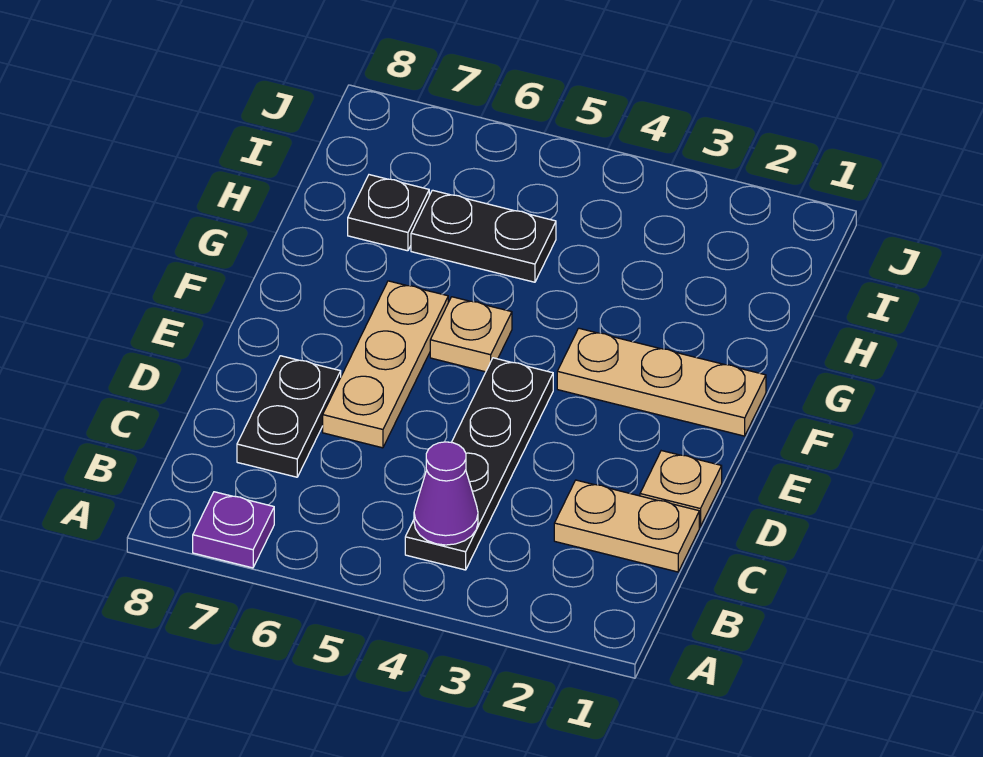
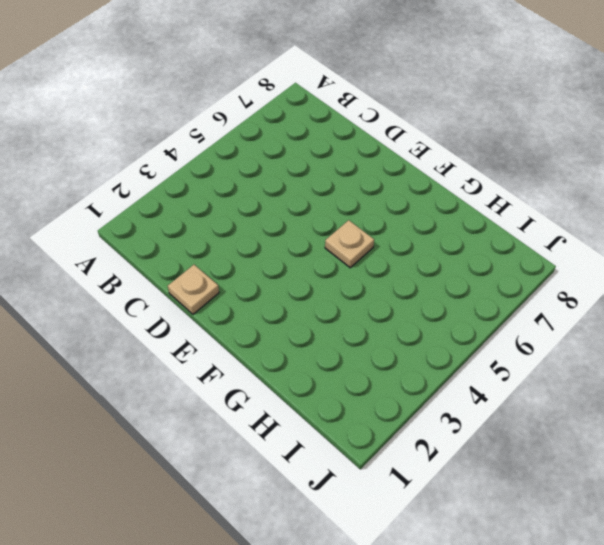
none -> purple 1x1 plate [193,492,274,568]
none -> black 1x4 plate [405,358,553,570]

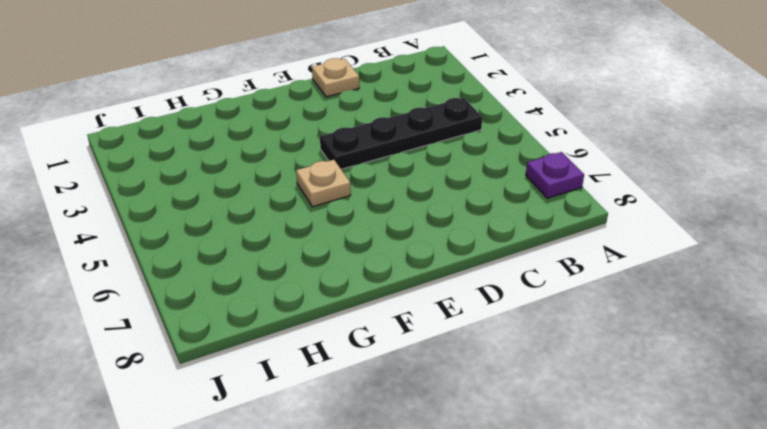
none -> tan 1x2 plate [554,480,699,572]
none -> black 1x2 plate [237,356,341,477]

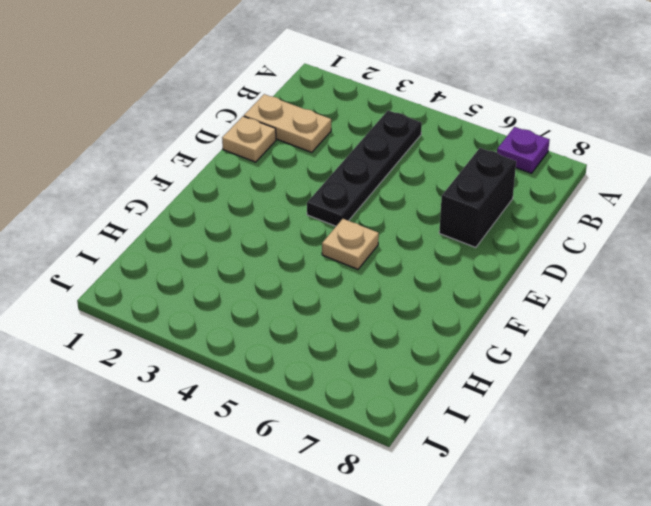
black 1x2 brick [439,148,516,248] -> black 1x2 plate [237,356,341,477]
none -> tan 1x3 plate [323,281,448,448]
none -> tan 1x3 plate [557,328,766,436]

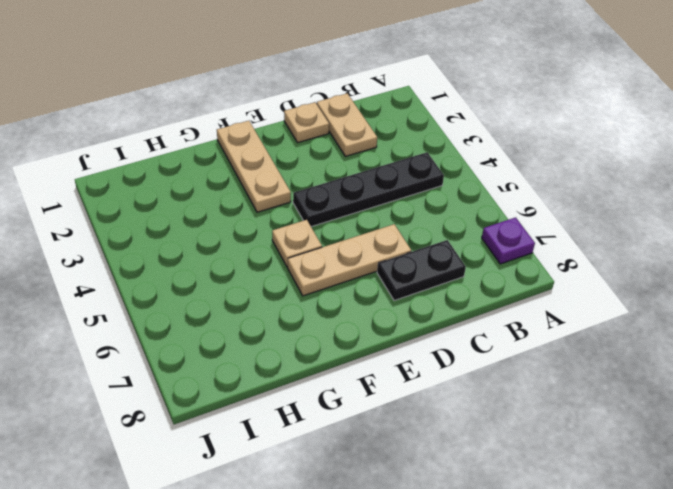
none -> black 1x2 plate [411,190,556,282]
none -> black 1x1 plate [348,175,429,251]

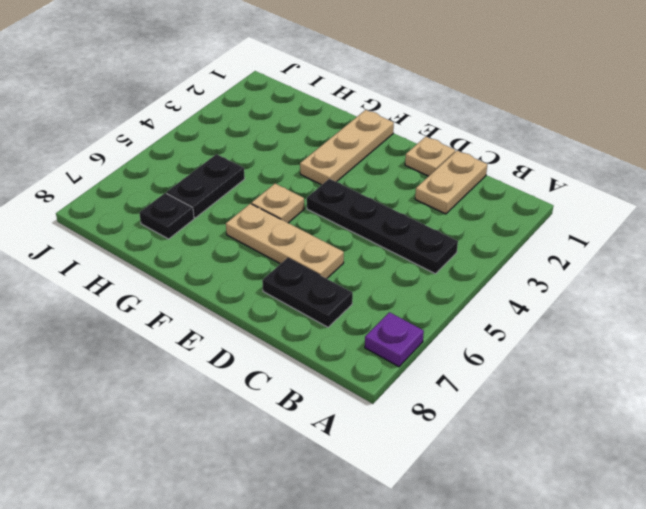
none -> purple 1x1 cone [414,442,478,545]

